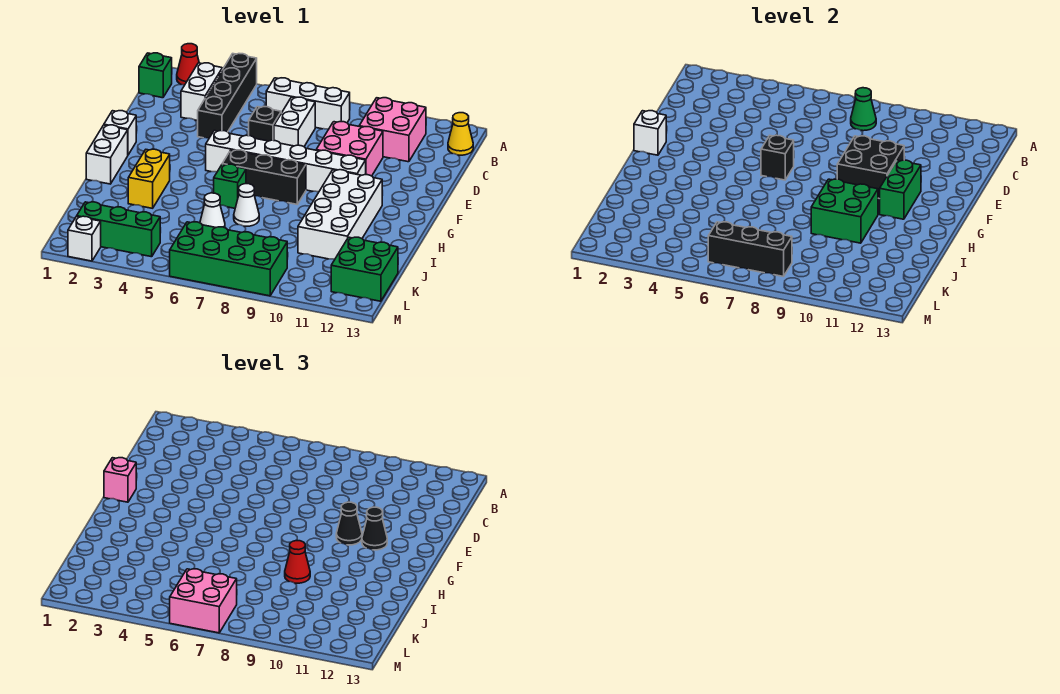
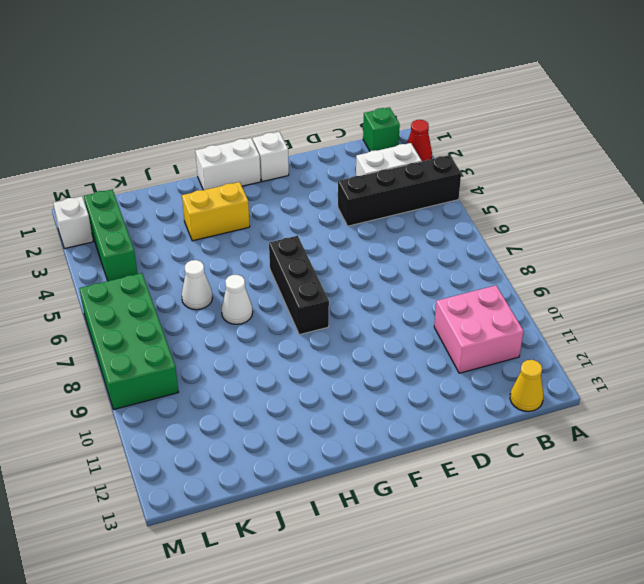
none -> white 1x3 brick [266,78,350,129]
none -> white 1x2 brick [274,97,315,147]
none -> black 1x1 brick [249,107,281,141]
none -> pink 2x2 brick [317,122,383,176]

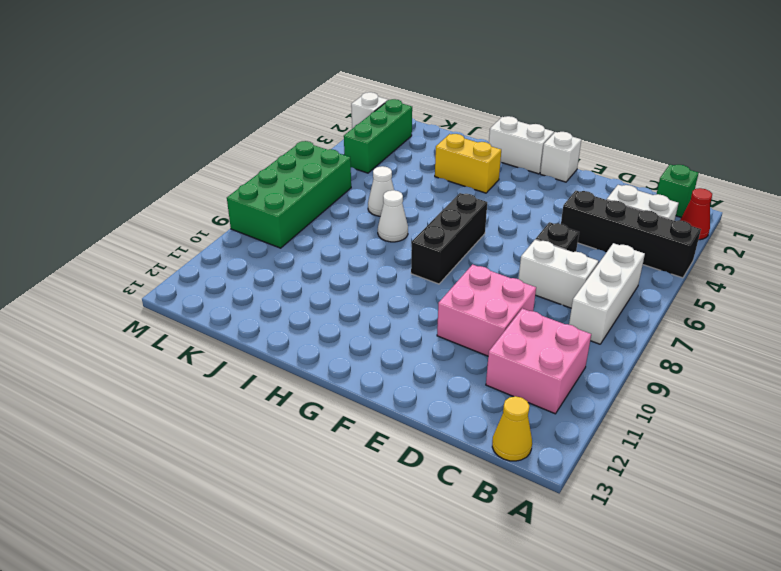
none -> white 1x6 brick [206,131,366,192]
none -> white 2x4 brick [298,170,382,260]
none -> green 1x1 brick [214,164,246,208]
none -> green 2x2 brick [331,237,398,301]

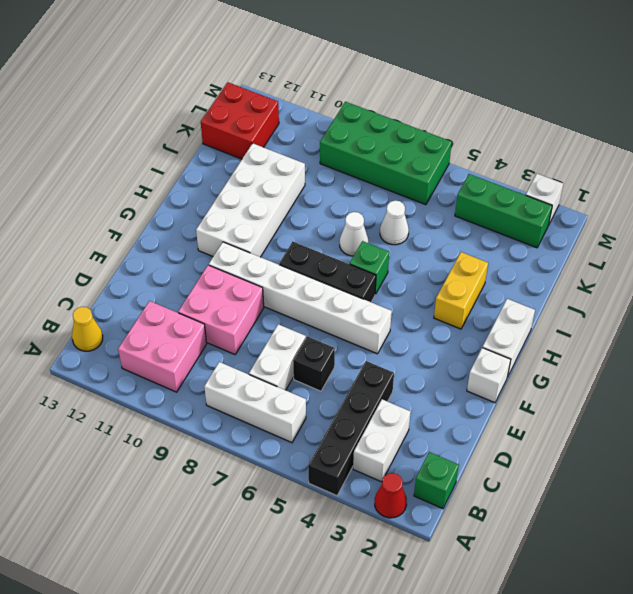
red 2x2 brick [201,82,279,159] -> green 2x2 brick [331,237,398,301]
none -> green 1x1 cone [851,88,876,131]
none -> black 2x2 brick [837,136,904,199]
none -> white 1x1 brick [634,111,666,155]
none -> black 1x1 brick [761,135,794,180]

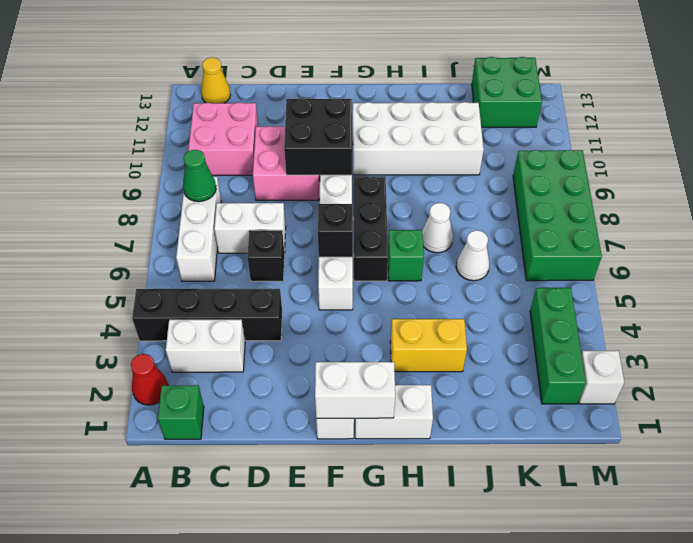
white 1x2 brick [315,362,395,419] -> white 1x1 brick [634,111,666,155]
none -> green 1x2 brick [880,160,921,219]
none -> green 2x2 brick [811,179,878,243]
none -> black 1x3 brick [708,222,792,277]
none -> pink 1x1 brick [104,458,136,502]

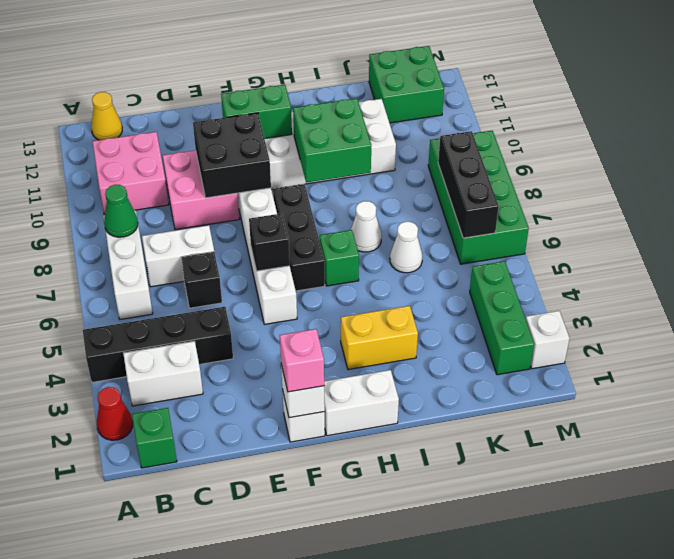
none -> black 1x1 cone [336,502,362,545]
none -> black 1x1 cone [362,507,387,550]
none -> red 1x1 cone [285,541,310,583]
none -> pink 2x2 brick [170,569,237,633]

